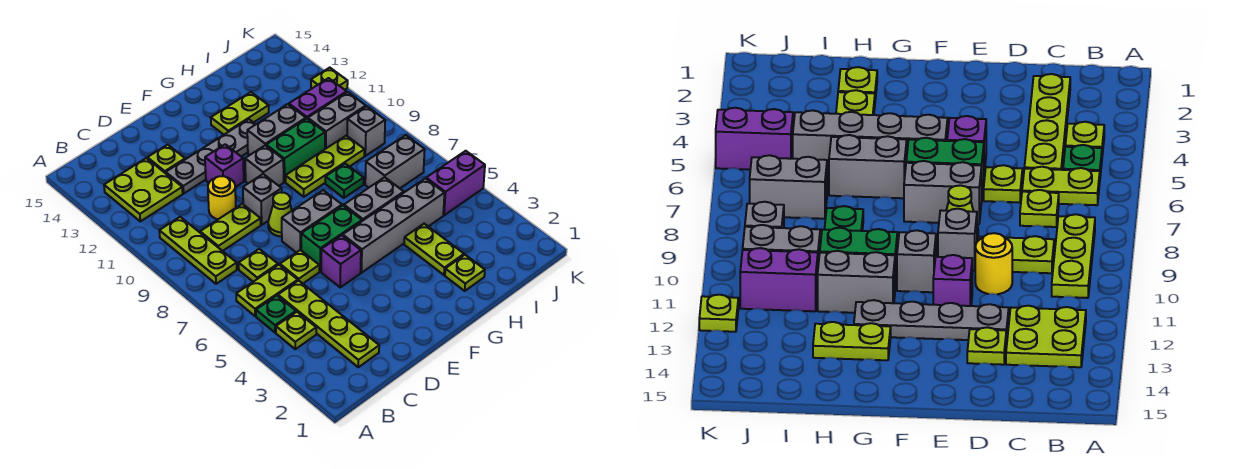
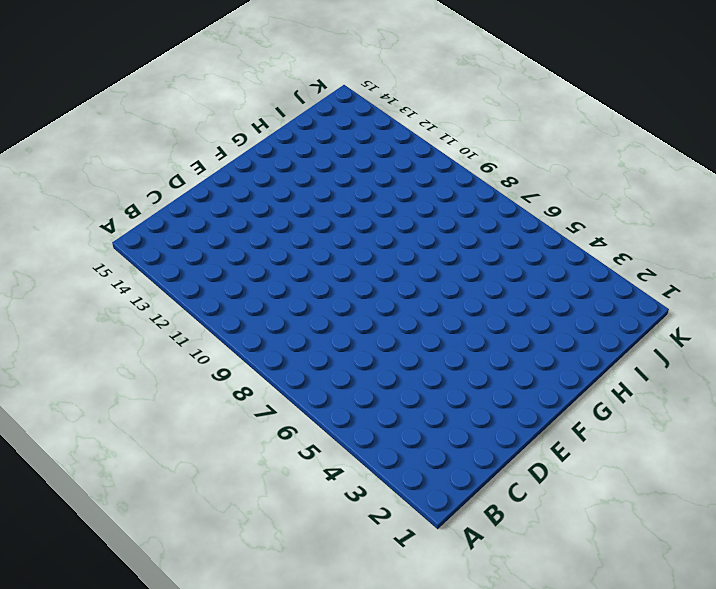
none -> lime 1x1 plate [276,312,316,349]
none -> green 1x1 plate [256,296,296,333]
none -> lime 1x2 plate [236,265,298,316]
none -> lime 1x3 plate [159,217,237,284]

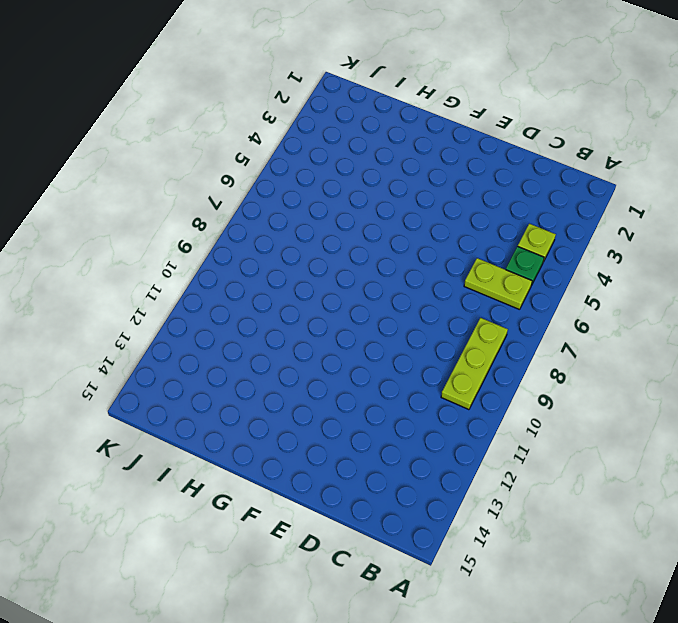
none -> lime 2x2 plate [104,158,183,221]
none -> lime 1x4 plate [278,281,379,367]
none -> lime 1x1 plate [239,249,278,282]
none -> lime 1x2 plate [200,204,261,251]

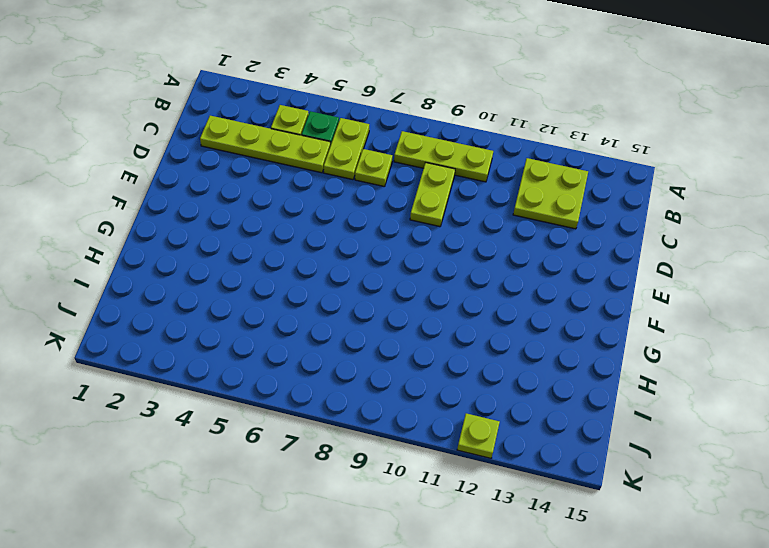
none -> lime 1x1 plate [280,250,319,283]
none -> yellow 1x1 round brick [208,176,236,219]
none -> grey 1x4 plate [166,119,256,193]
none -> lime 1x1 plate [147,145,185,173]

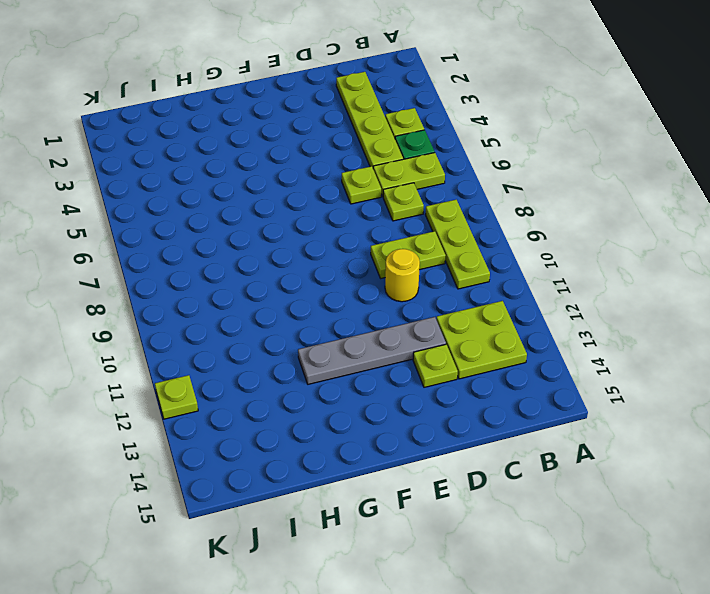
none -> purple 1x1 brick [321,235,361,287]
none -> green 1x2 brick [301,206,362,271]
none -> grey 1x2 brick [282,190,342,253]
none -> lime 1x1 cone [268,192,292,236]

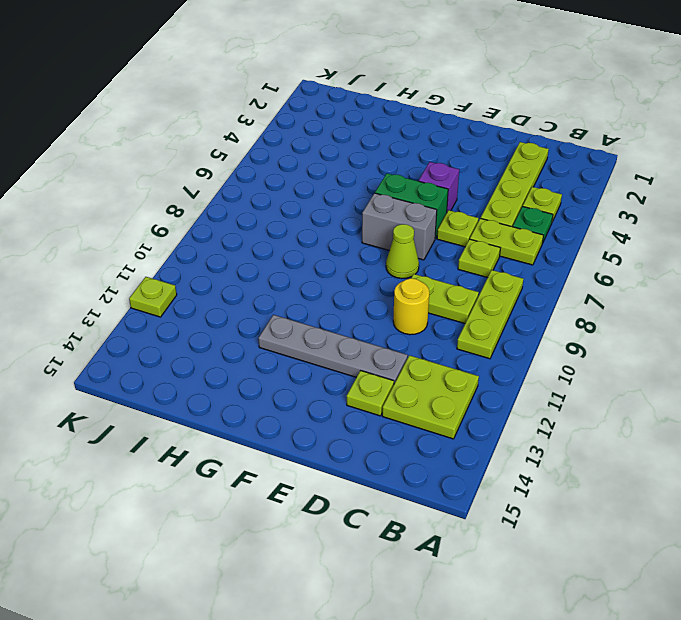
none -> grey 1x1 brick [243,174,282,225]
none -> purple 1x1 brick [205,144,244,187]
none -> grey 1x4 brick [343,178,445,273]
none -> grey 1x1 brick [245,145,284,186]

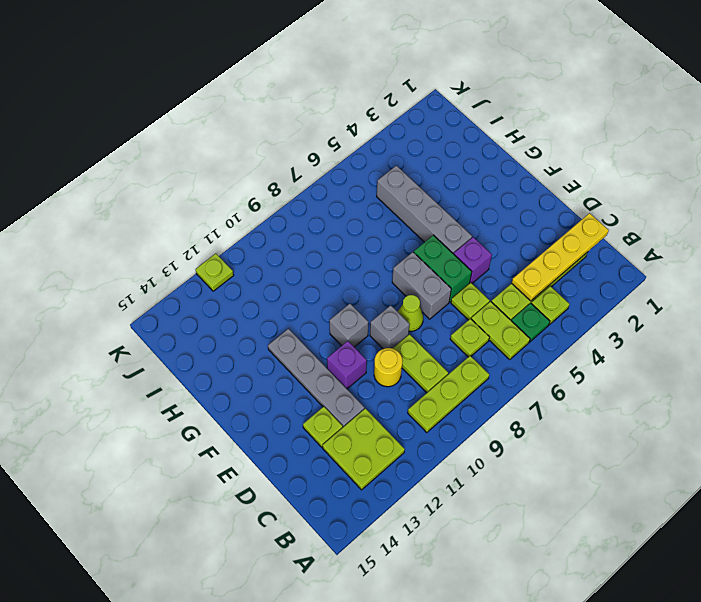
yellow 1x4 plate [512,213,609,301] -> none
none -> grey 1x2 brick [344,177,404,221]
none -> lime 1x3 plate [286,136,365,197]
none -> green 1x2 brick [266,119,325,182]
none -> grey 1x2 brick [247,104,306,155]

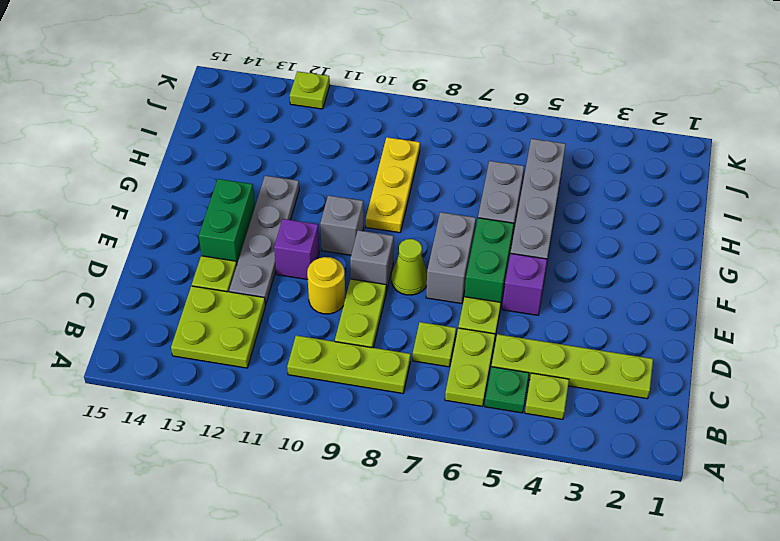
green 1x2 brick [199,179,255,263] -> green 1x2 brick moved to [266,119,325,182]
yellow 1x3 plate [366,137,420,233] -> lime 1x3 plate [286,136,365,197]
none -> grey 1x2 brick [247,104,306,155]
none -> lime 1x2 plate [211,92,269,135]
none -> lime 1x1 plate [445,255,485,291]
none -> lime 1x2 plate [404,224,464,275]

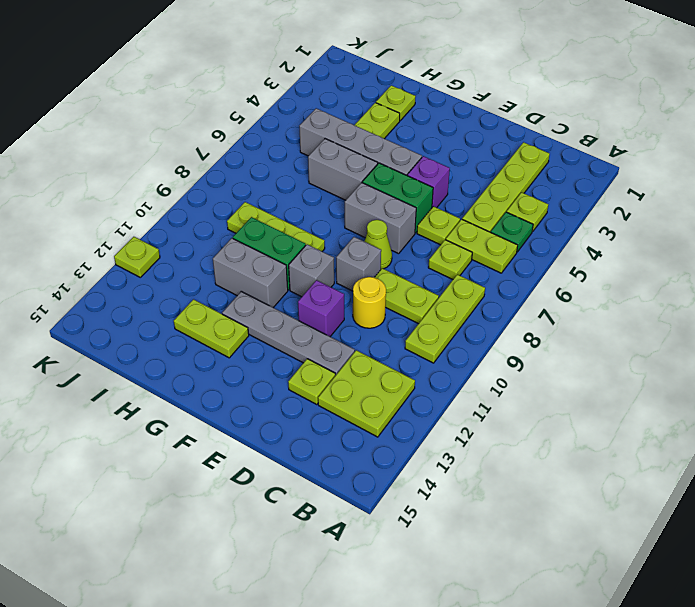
none -> green 1x1 plate [325,164,364,198]
none -> grey 1x2 brick [365,135,425,188]
none -> grey 1x2 brick [308,92,366,149]
none -> purple 1x2 brick [289,78,347,119]

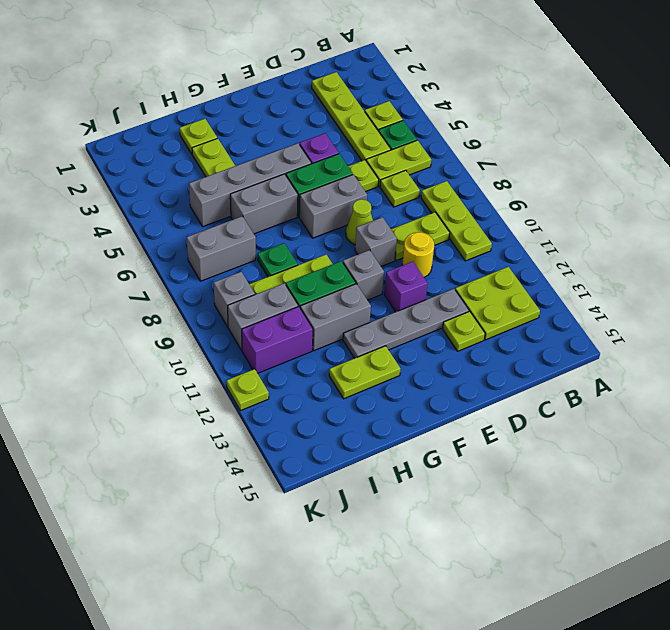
none -> purple 1x2 brick [426,151,485,215]

